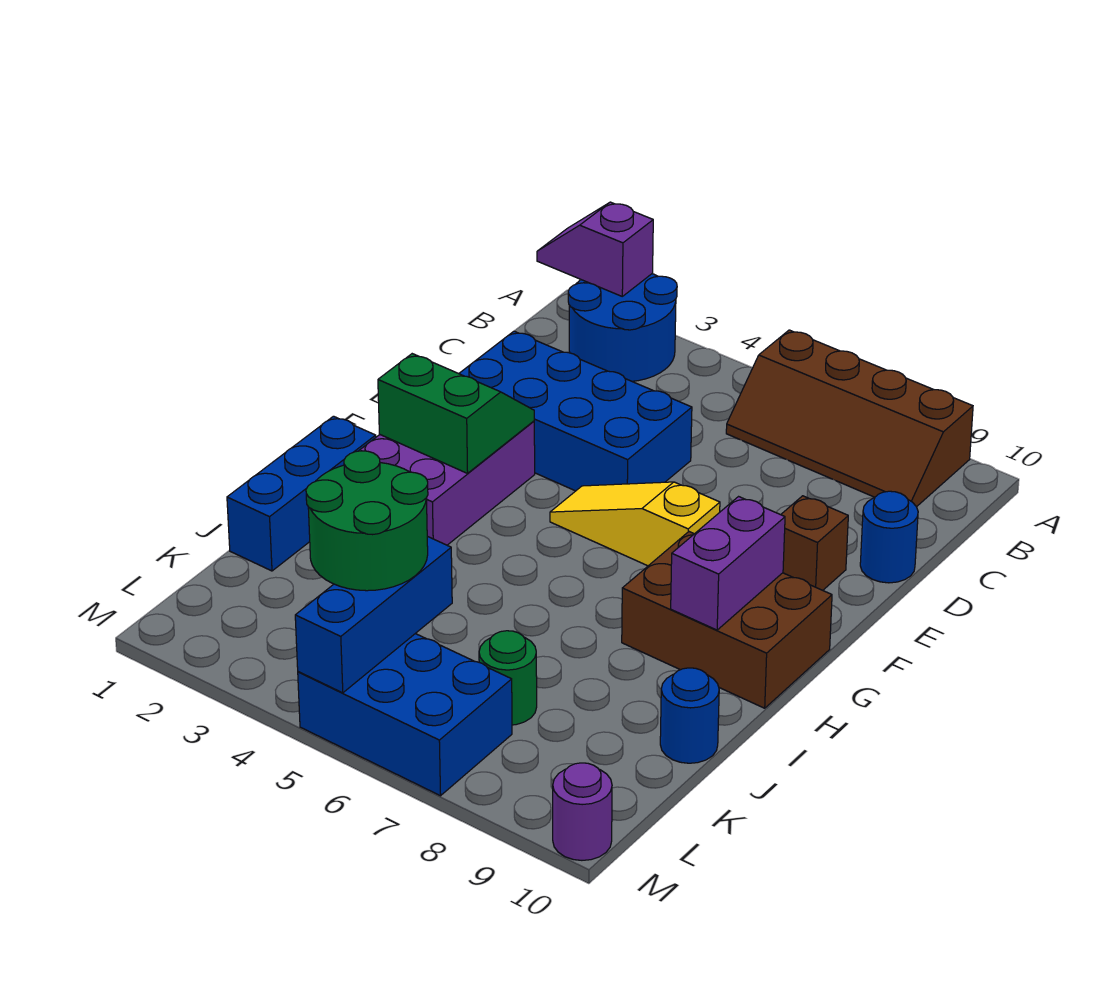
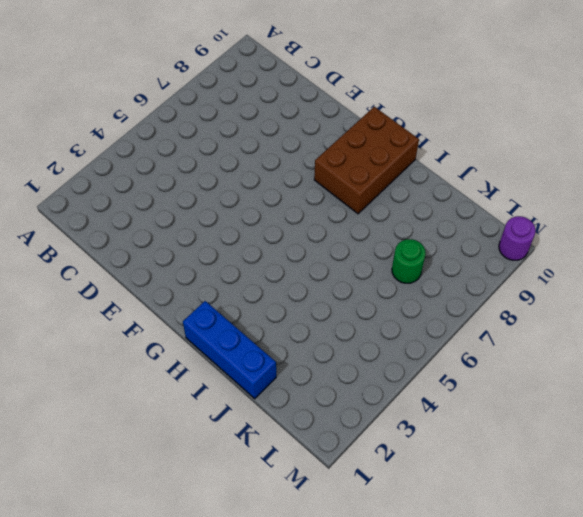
none -> blue 2x2 round brick [568,274,677,381]
none -> brown 2x4 slope [726,330,973,507]
none -> blue 2x4 brick [459,331,692,491]

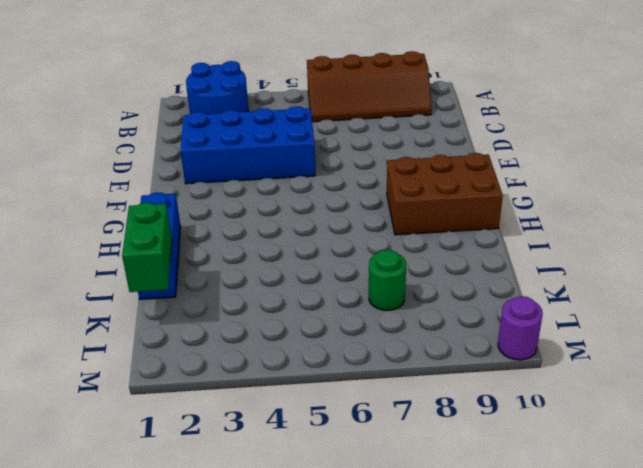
green 1x2 brick [122,202,172,292] -> none
none -> blue 1x1 round brick [860,491,918,583]
none -> brown 1x1 brick [781,496,848,590]
none -> purple 2x3 brick [359,421,535,545]

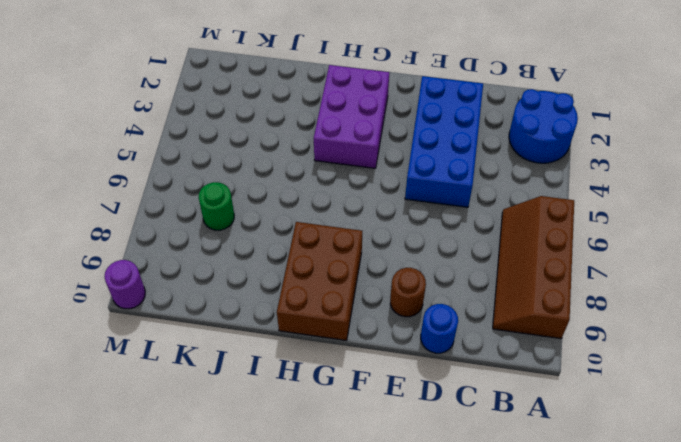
brown 1x1 round brick [390,268,426,317] -> brown 1x1 brick [781,496,848,590]
purple 2x3 brick [314,65,389,168] -> purple 2x3 brick turned to [359,421,535,545]
none -> yellow 1x3 slope [550,482,720,566]
none -> blue 1x3 brick [227,416,376,571]
none -> blue 1x1 round brick [660,668,719,763]

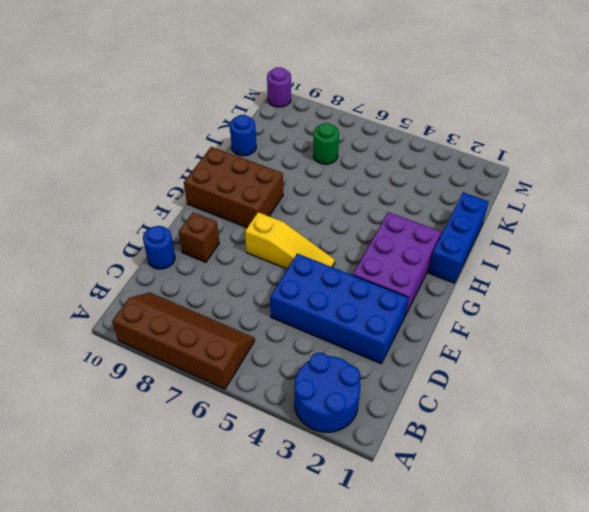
none -> blue 2x3 brick [298,634,512,796]
none -> purple 1x2 slope [537,202,653,296]
none -> green 2x2 slope [378,354,534,473]

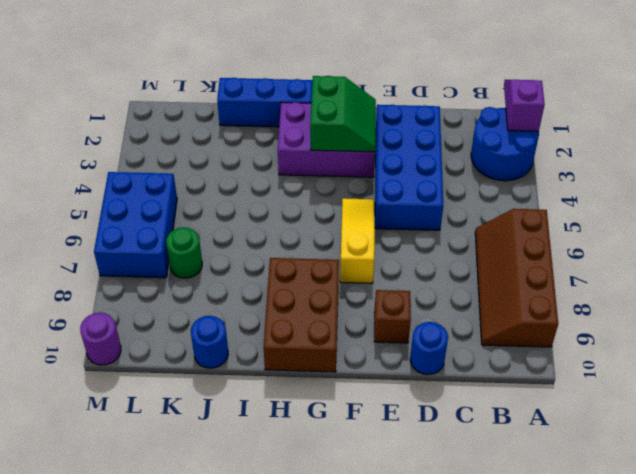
none -> purple 1x2 brick [671,497,785,630]
none -> blue 1x3 brick [295,536,452,693]
none -> green 2x2 round brick [306,451,428,591]

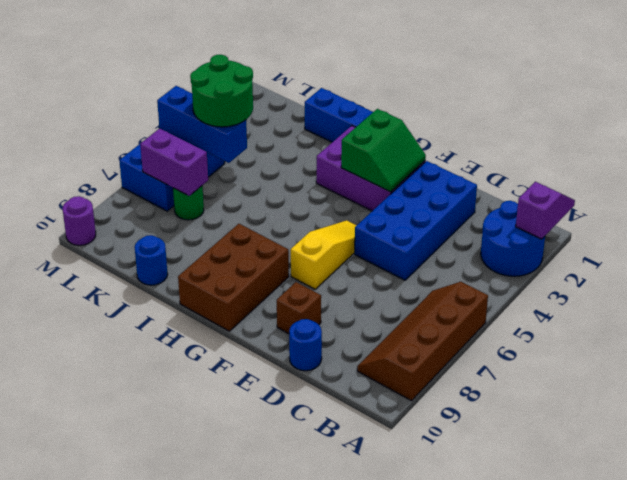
purple 1x2 brick [140,128,208,196] -> purple 1x2 brick moved to [671,497,785,630]

